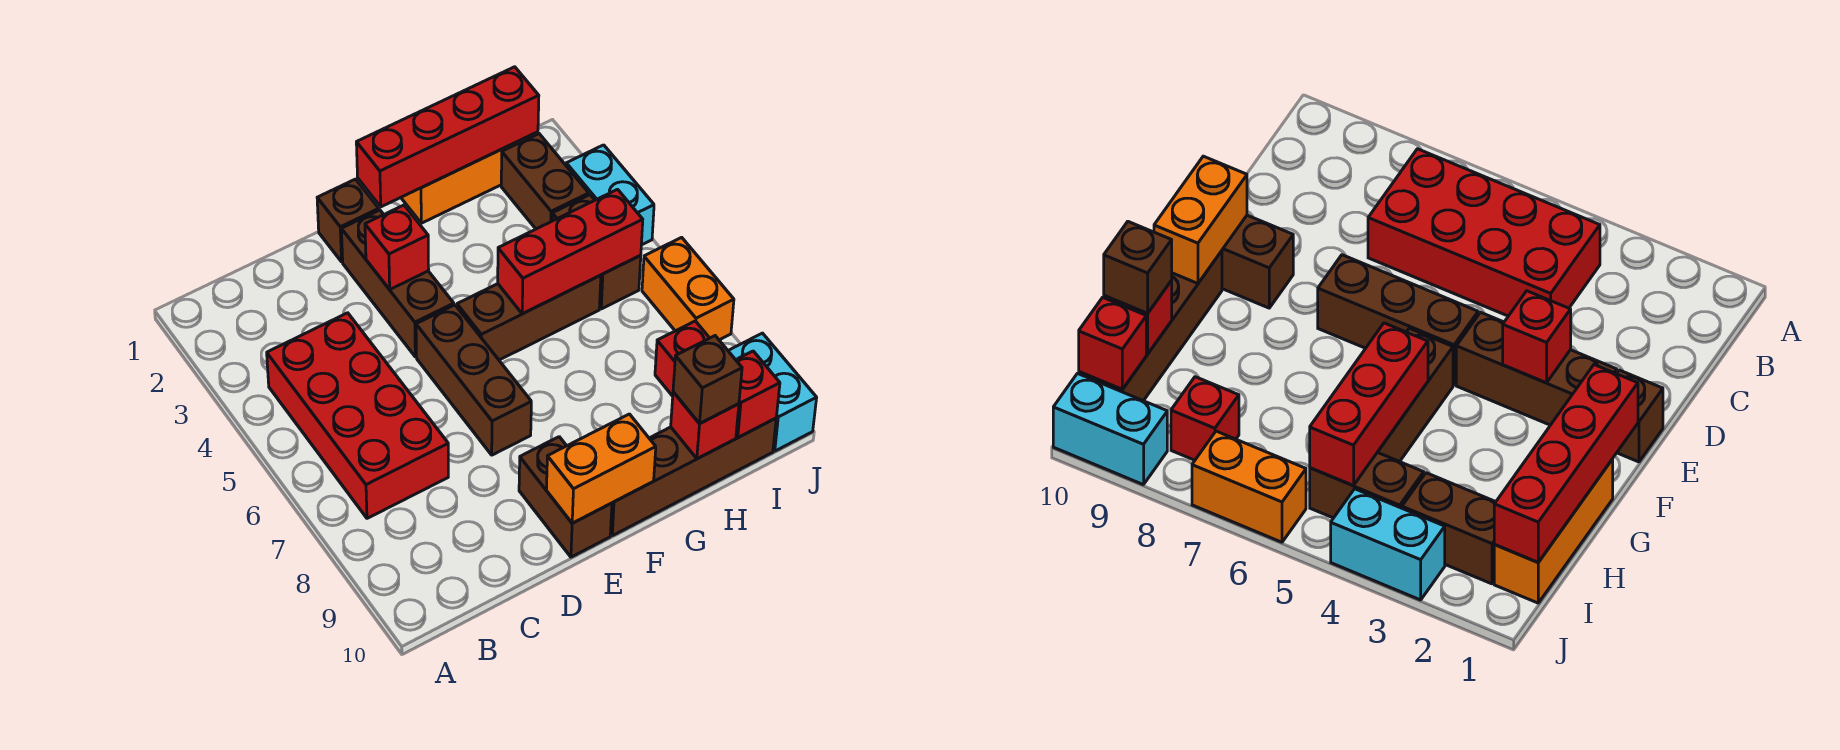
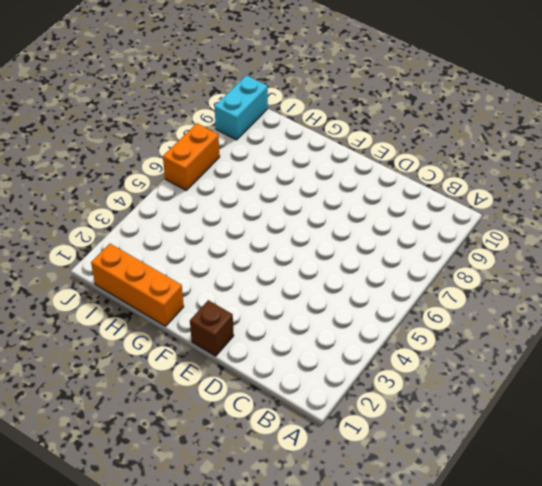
none -> red 2x4 brick [267,313,448,518]
none -> brown 1x3 brick [341,210,454,357]
none -> brown 1x3 brick [416,305,531,455]

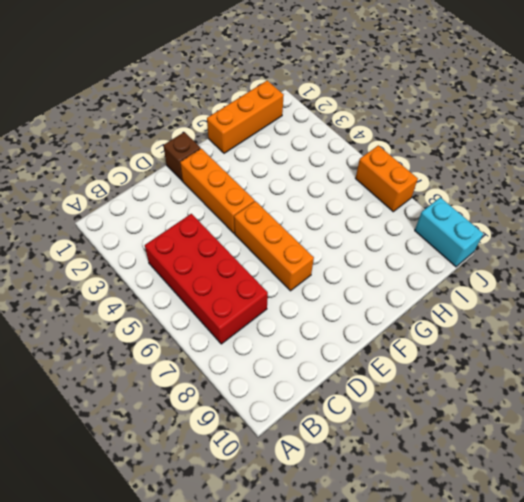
orange 1x3 brick [180,149,255,233] -> brown 1x3 brick [341,210,454,357]
orange 1x3 brick [234,201,314,291] -> brown 1x3 brick [416,305,531,455]
none -> brown 1x2 brick [519,437,612,557]
none -> brown 1x3 brick [457,275,601,360]
none -> brown 1x4 brick [611,418,776,536]

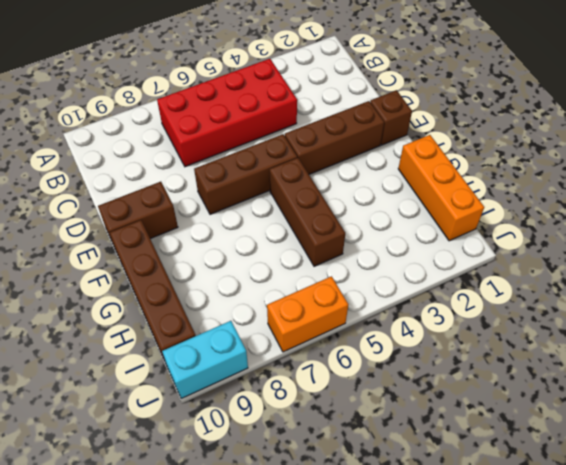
none -> brown 1x2 brick [501,134,589,229]
none -> brown 1x2 brick [552,195,641,309]
none -> red 1x1 brick [655,321,709,396]

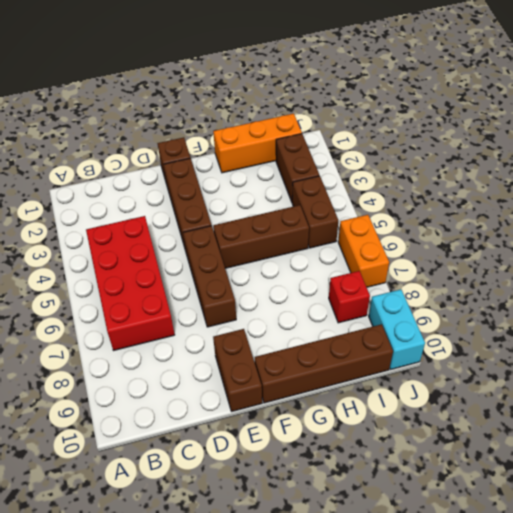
none -> cyan 1x2 brick [566,145,654,245]
none -> red 1x1 brick [365,205,429,289]
none -> orange 1x2 brick [546,414,656,523]

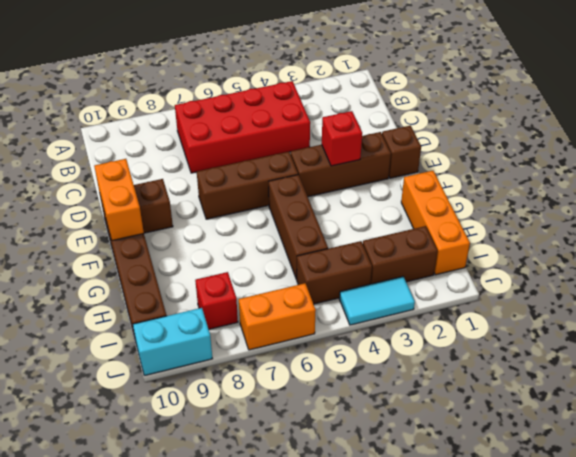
cyan 1x2 tile [339,276,415,325] -> cyan 1x2 brick [566,145,654,245]
none -> red 1x4 brick [356,67,539,207]
none -> red 1x3 brick [498,189,643,314]
none -> red 1x1 brick [671,392,739,459]

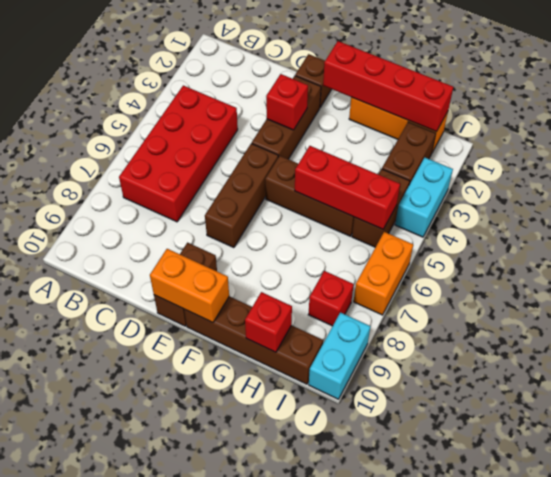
none -> red 1x1 brick [736,351,780,438]
none -> brown 1x1 brick [673,336,742,424]

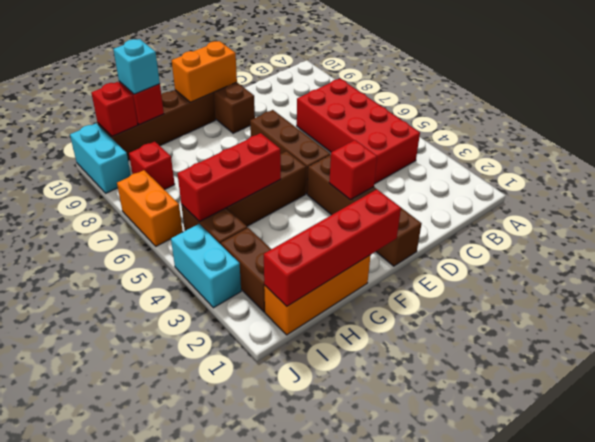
cyan 1x1 brick [113,39,160,94] -> brown 1x1 brick [673,336,742,424]

